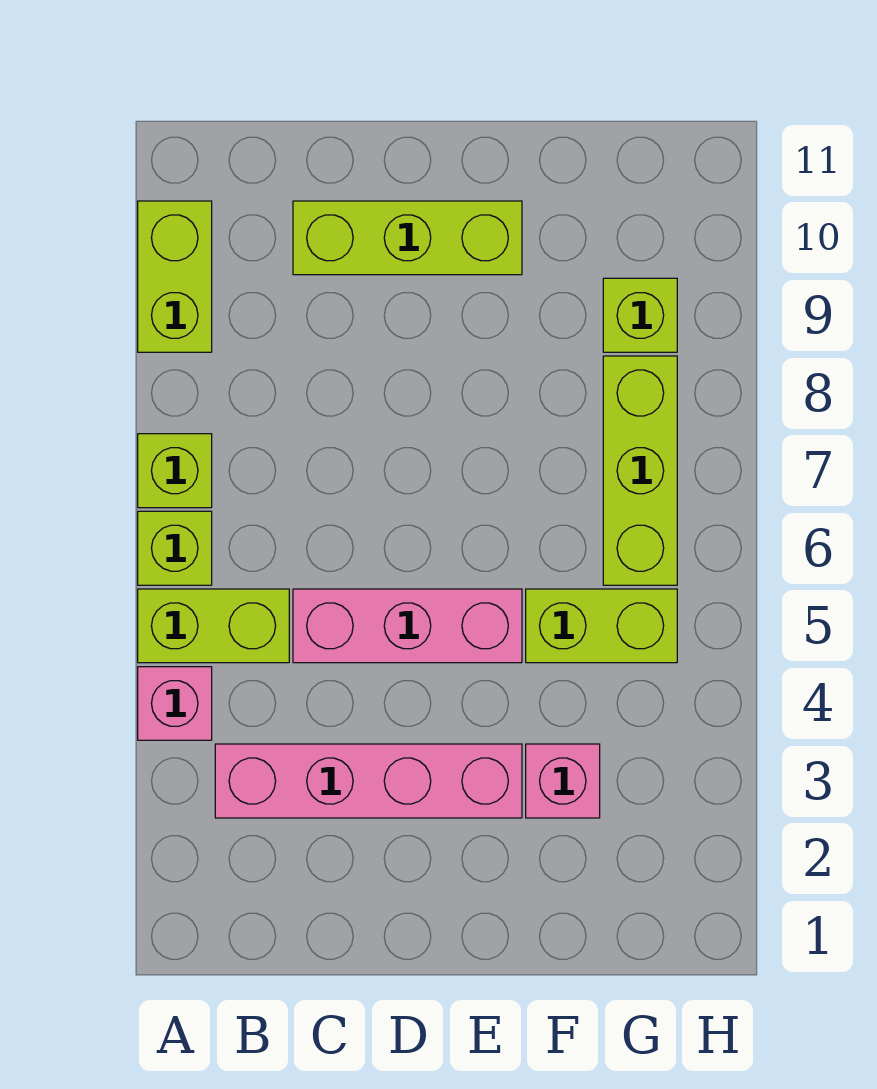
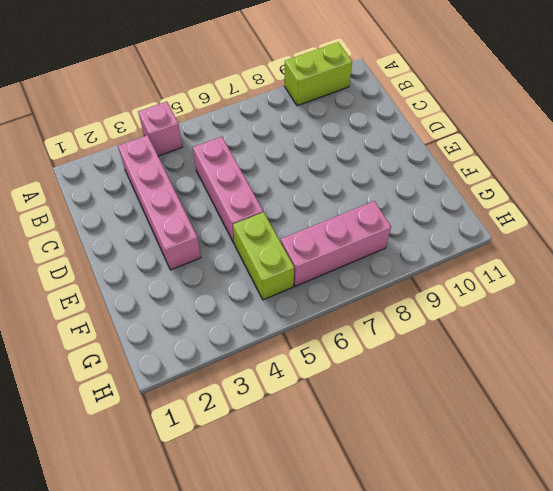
pink 1x3 brick [281,201,391,286] -> lime 1x3 brick [603,356,677,585]
none -> lime 1x2 brick [138,589,289,663]
none -> lime 1x1 brick [138,511,212,585]
none -> lime 1x1 brick [138,434,212,508]

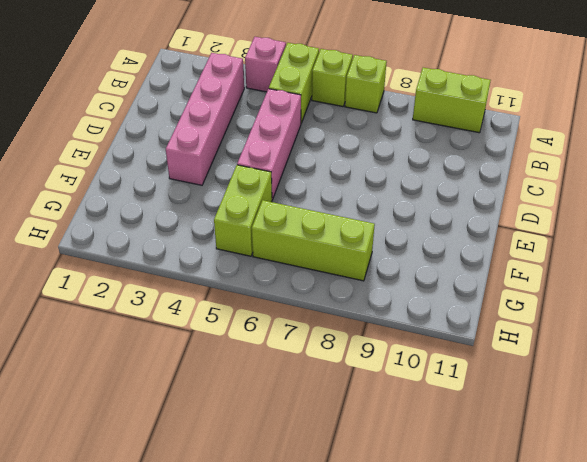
none -> lime 1x3 brick [293,201,522,275]
none -> pink 1x1 brick [526,744,600,818]
none -> lime 1x1 brick [603,278,677,352]

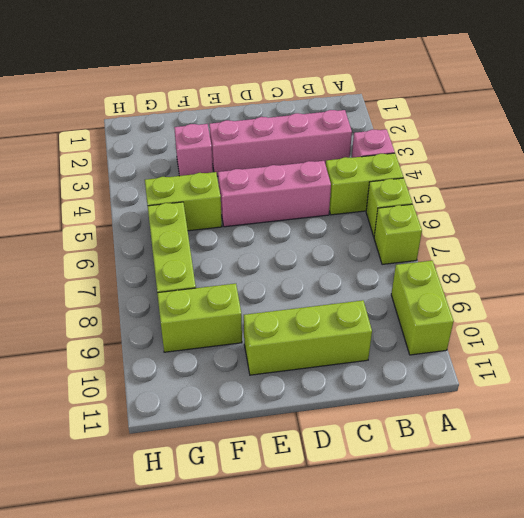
lime 1x2 brick [157,284,242,352] -> lime 1x1 brick [603,278,677,352]

